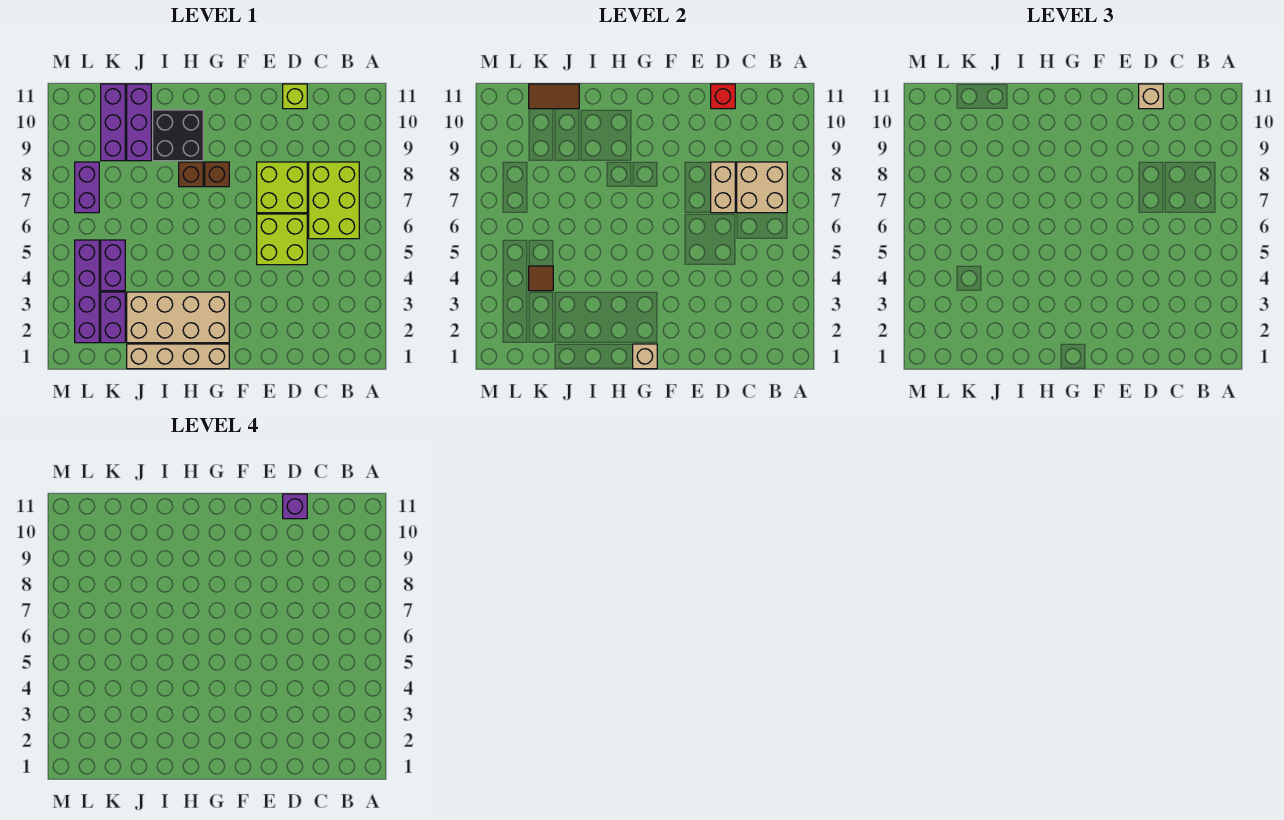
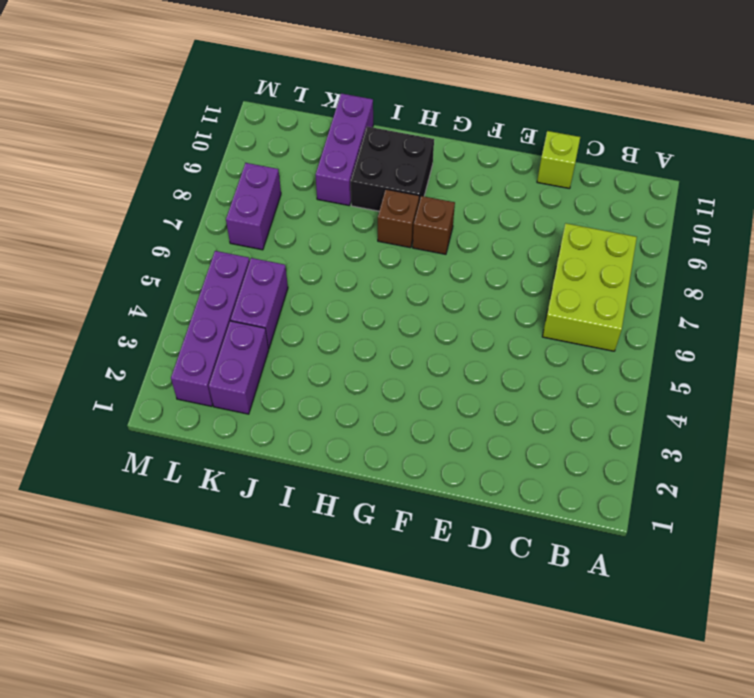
none -> lime 2x2 brick [257,214,307,265]
none -> lime 2x2 brick [257,162,307,213]
none -> tan 1x4 brick [127,344,229,369]

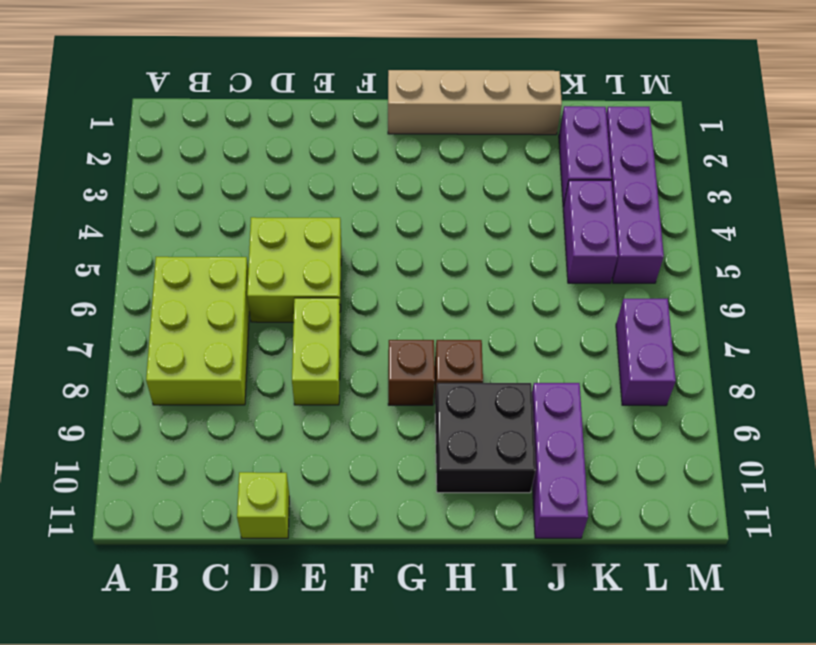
lime 1x2 brick [292,298,340,405] -> lime 2x2 brick [257,162,307,213]
none -> tan 2x4 brick [127,292,229,343]
none -> purple 1x3 brick [101,84,125,161]
none -> tan 2x2 brick [737,162,787,213]

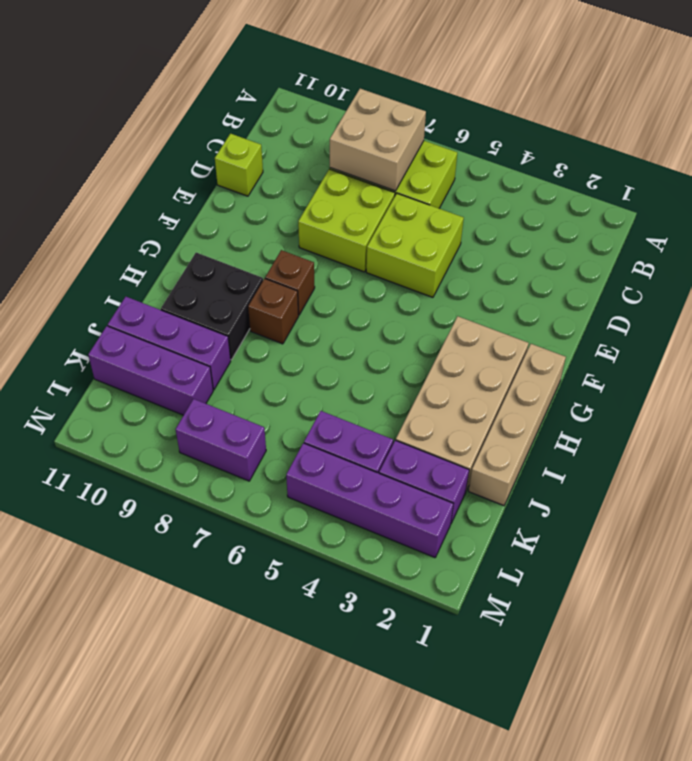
none -> tan 1x2 brick [711,162,735,213]
none -> red 1x1 brick [711,84,735,109]
none -> tan 1x1 brick [633,344,657,369]

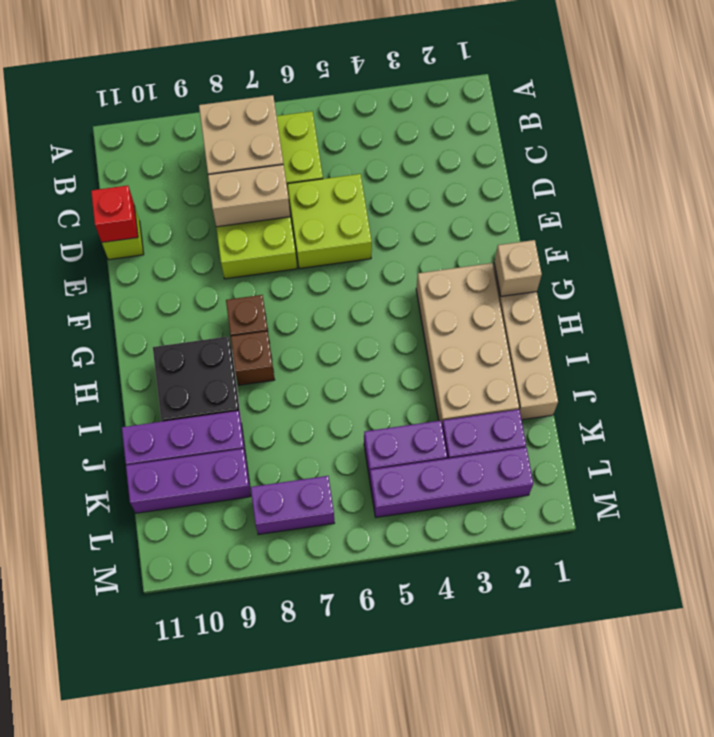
none -> brown 1x2 tile [529,84,579,109]
none -> brown 1x1 tile [529,266,553,291]
none -> tan 1x1 brick [1139,84,1163,109]

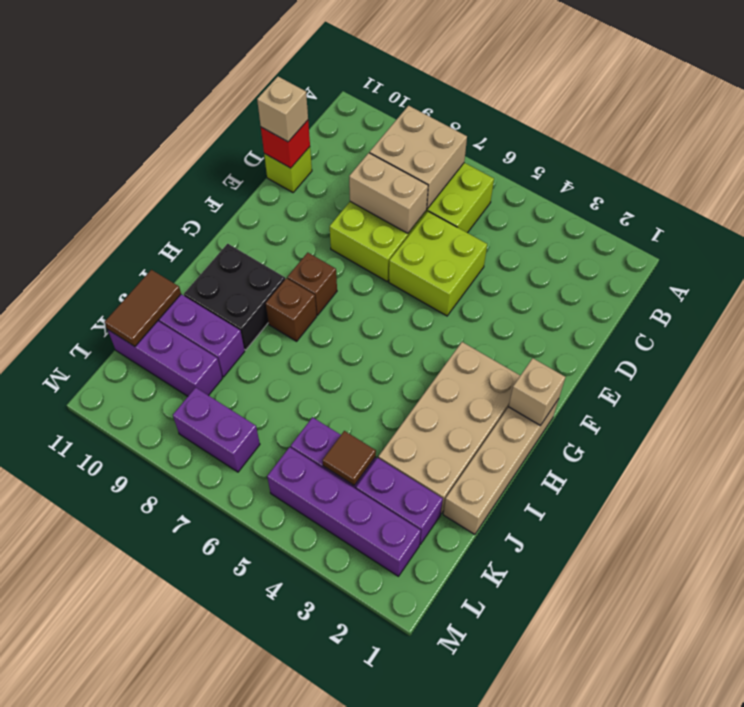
none -> purple 1x1 brick [283,494,307,519]

